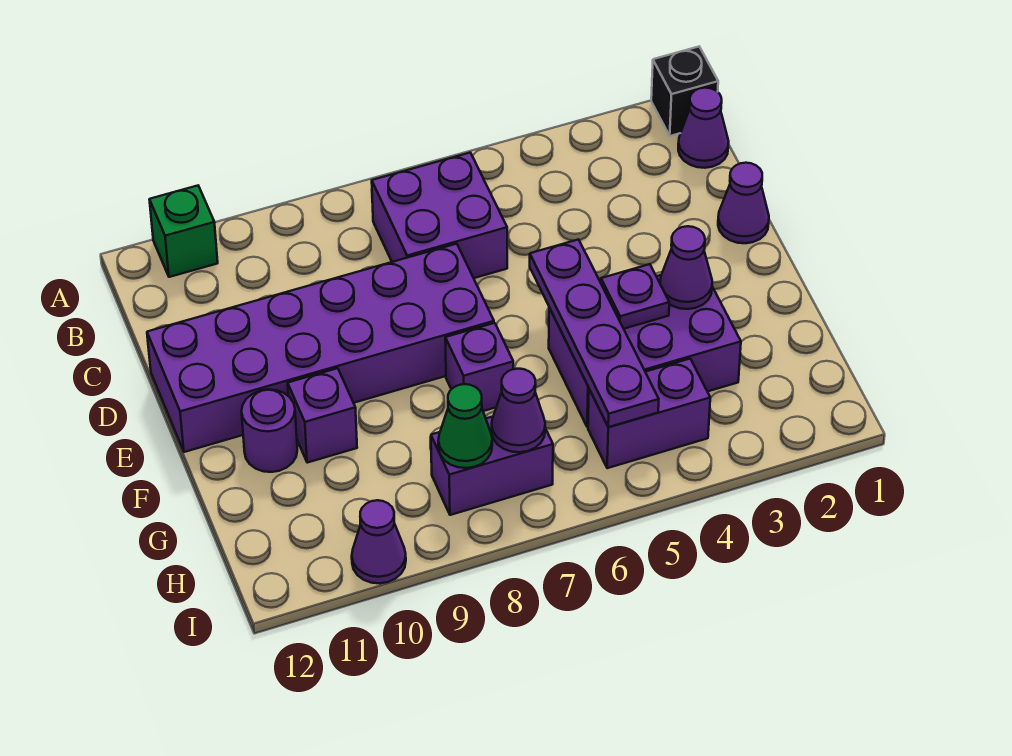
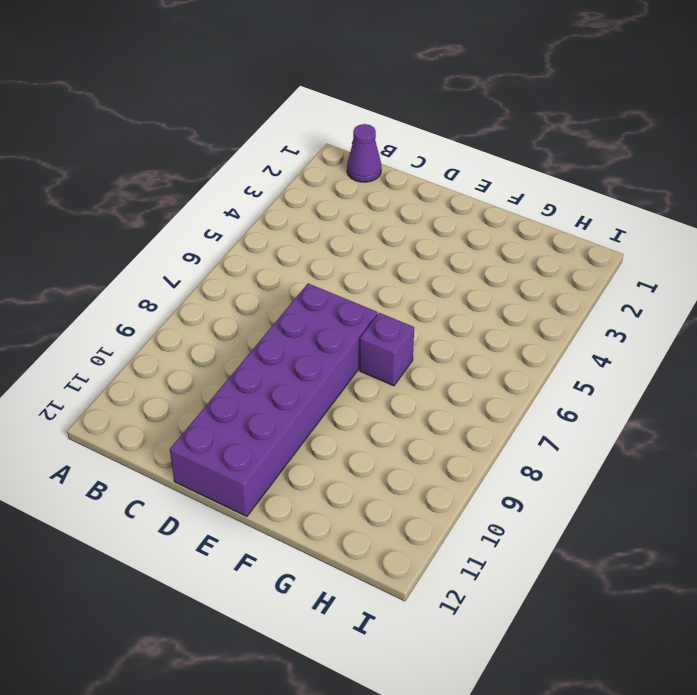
none -> black 1x1 brick [651,47,718,136]
none -> green 1x1 brick [149,186,218,277]
none -> purple 2x2 brick [372,153,507,278]

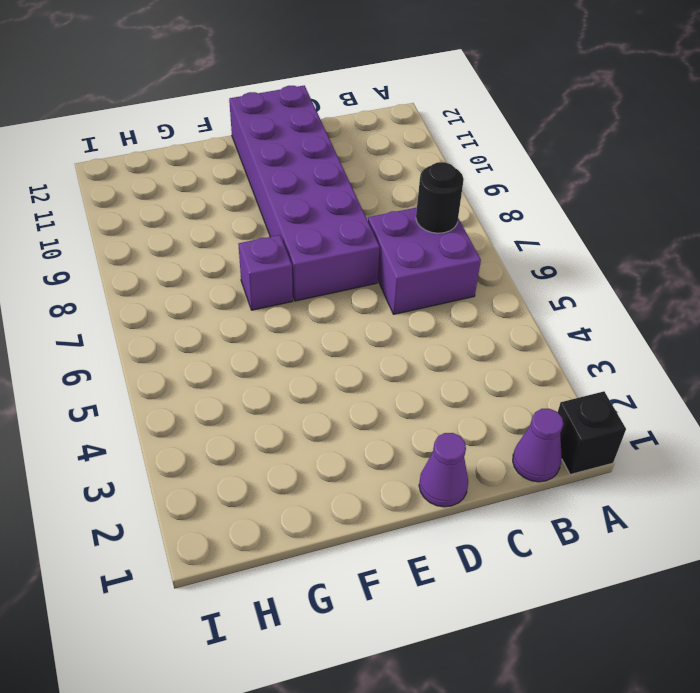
black 1x1 round brick [416,162,464,233] -> none
none -> green 1x1 brick [149,186,218,277]
none -> purple 2x3 brick [549,275,741,427]
none -> purple 1x1 brick [288,368,357,463]

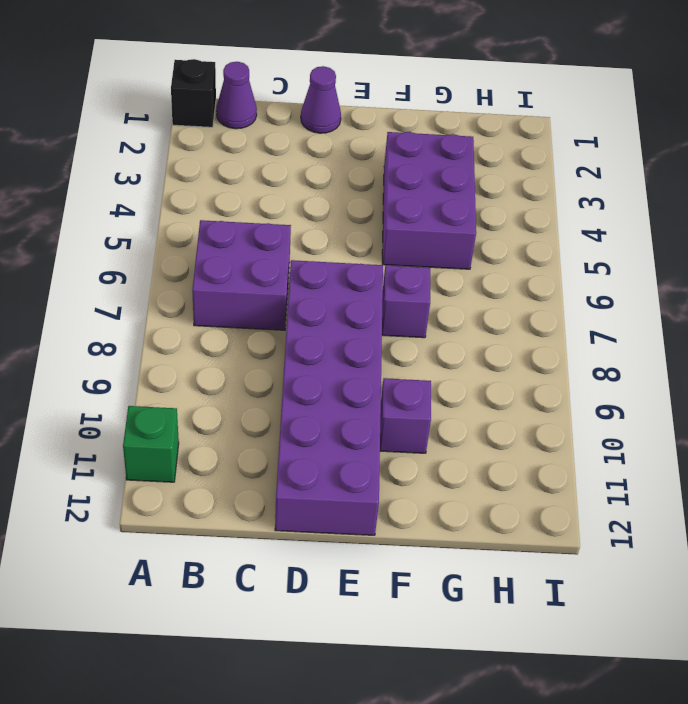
none -> purple 1x1 round brick [242,389,297,472]
none -> purple 1x2 brick [588,359,710,468]
none -> purple 1x2 brick [431,417,553,515]

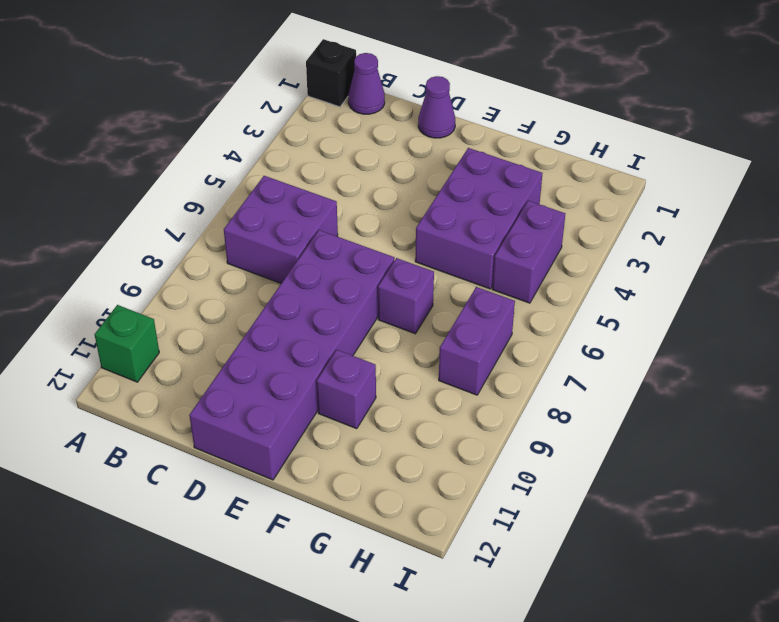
none -> purple 1x1 round brick [242,389,297,472]
none -> purple 1x1 cone [352,500,406,583]
none -> purple 1x4 plate [530,240,659,427]

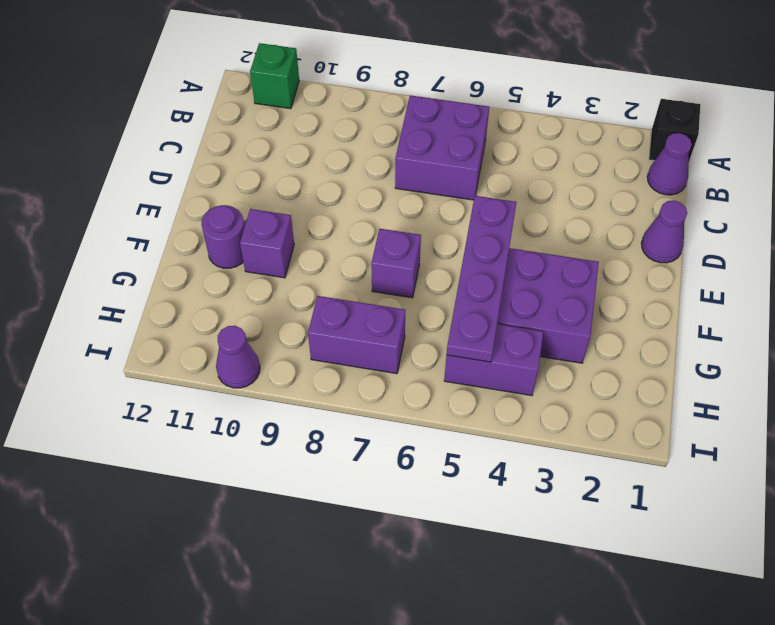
none -> purple 2x6 brick [147,244,494,452]
none -> purple 1x1 cone [660,226,712,309]
none -> purple 1x1 plate [601,264,669,329]

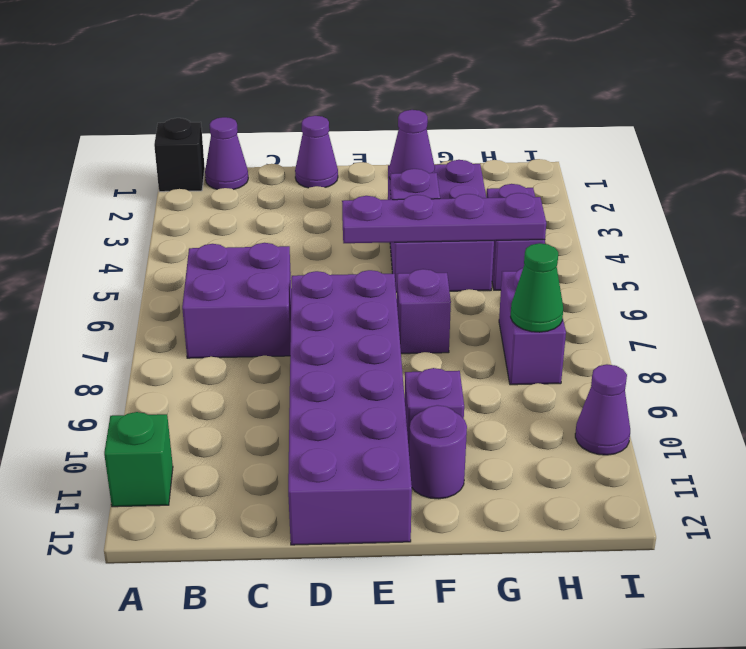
none -> purple 1x1 cone [492,369,545,452]

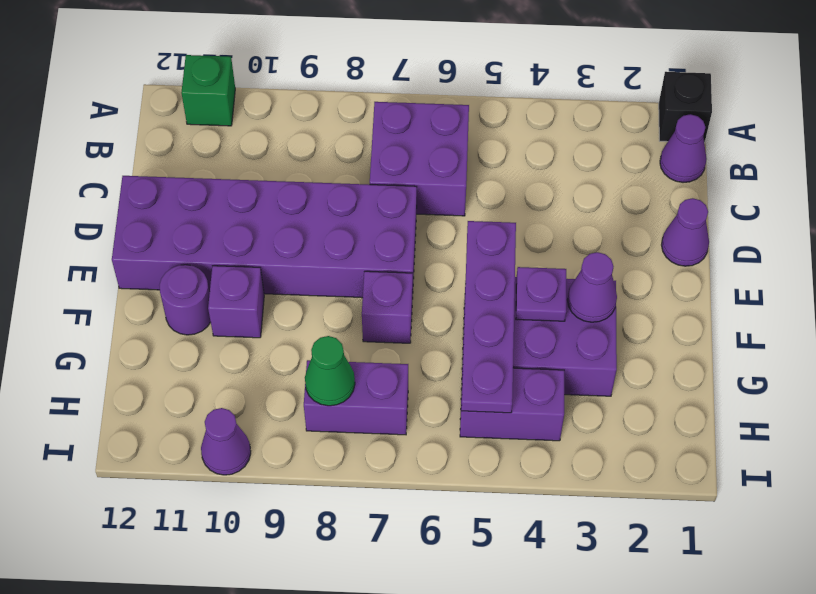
none -> purple 1x1 cone [492,369,545,452]

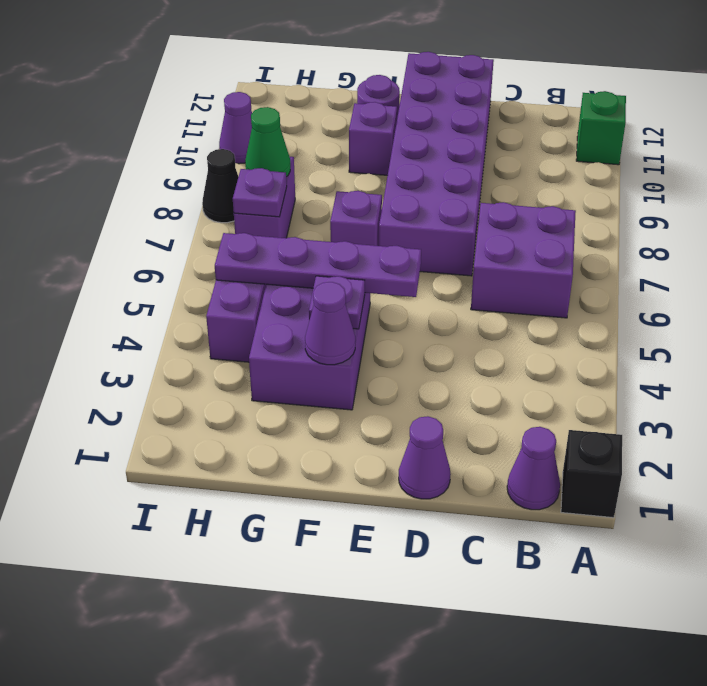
purple 1x1 plate [233,168,287,217] -> purple 1x1 cone [492,369,545,452]
black 1x1 cone [202,149,239,223] -> none

